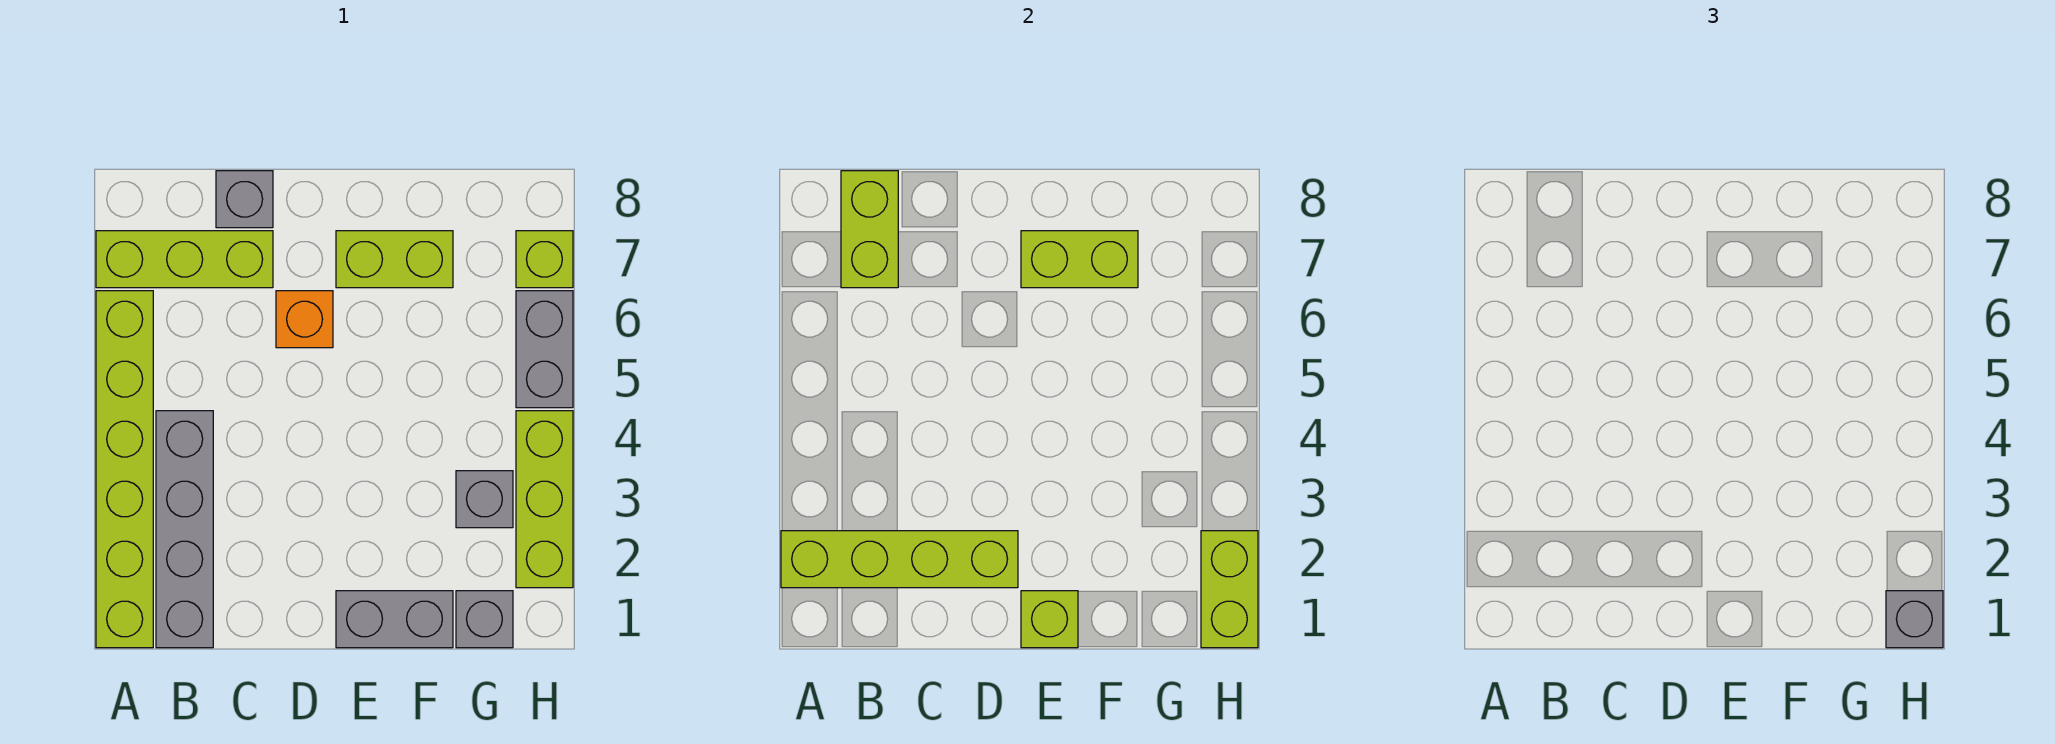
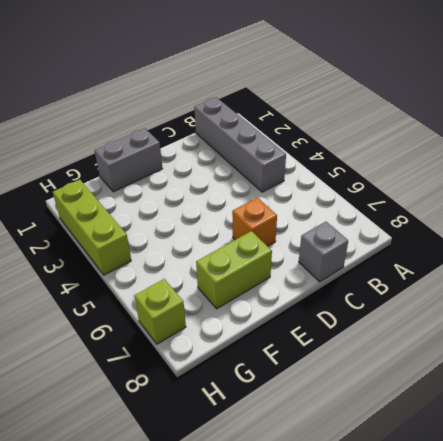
none -> lime 1x6 brick [96,291,153,648]
none -> lime 1x3 brick [96,231,273,288]
none -> grey 1x1 brick [456,591,513,648]

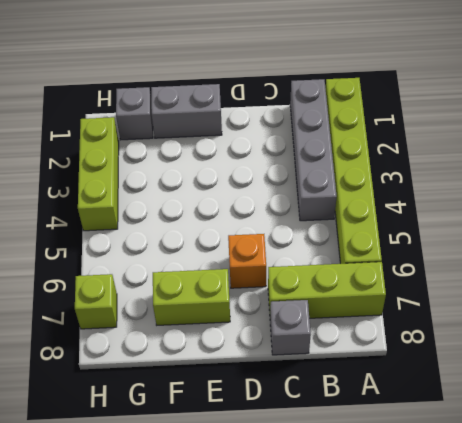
none -> grey 1x1 brick [456,471,513,528]
none -> grey 1x2 brick [516,291,573,408]
none -> lime 1x4 brick [781,531,1018,588]

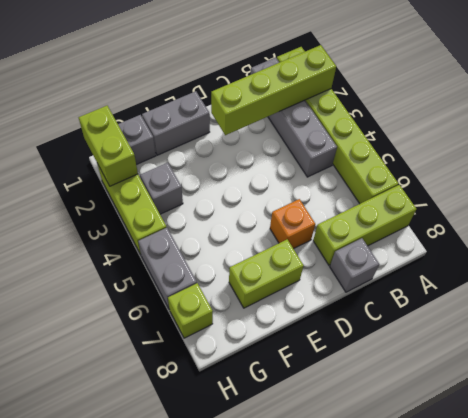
none -> lime 1x2 brick [841,171,898,288]
none -> lime 1x1 brick [1021,591,1078,648]
none -> lime 1x2 brick [1021,231,1138,288]

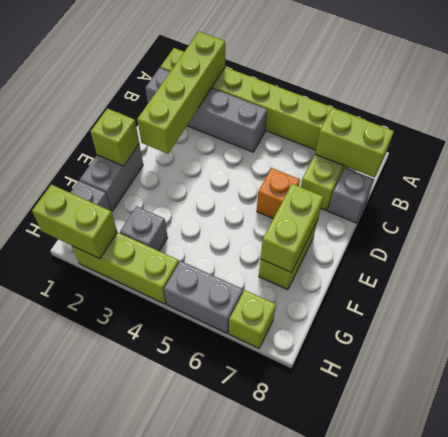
none -> grey 1x1 brick [1886,591,1943,648]

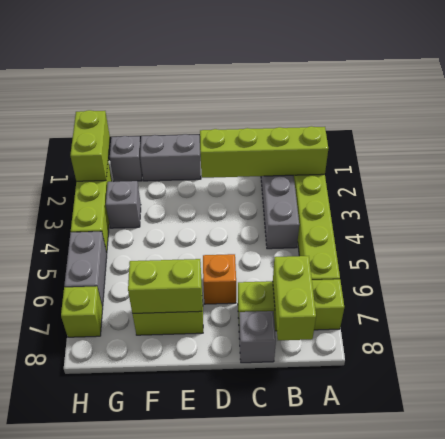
none -> lime 1x1 brick [1021,591,1078,648]
none -> grey 1x1 brick [1886,591,1943,648]

